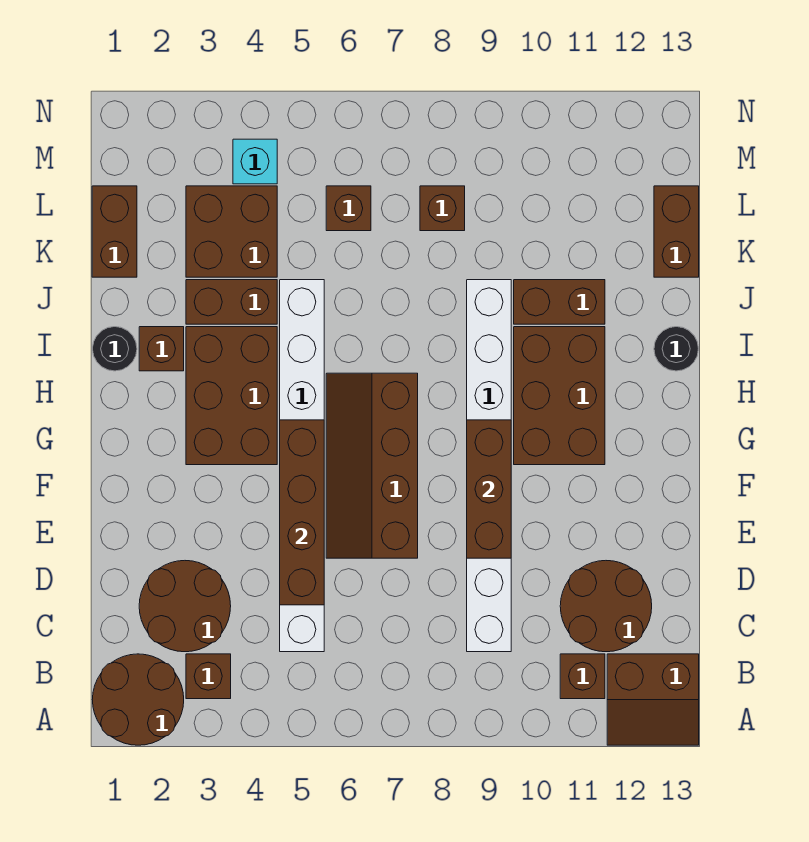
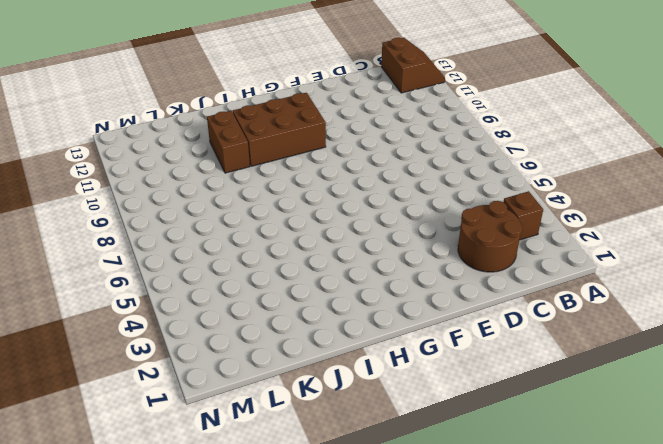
none -> brown 2x2 round brick [92,654,184,745]
none -> brown 1x1 brick [560,654,605,699]
none -> white 1x8 brick [280,280,324,652]

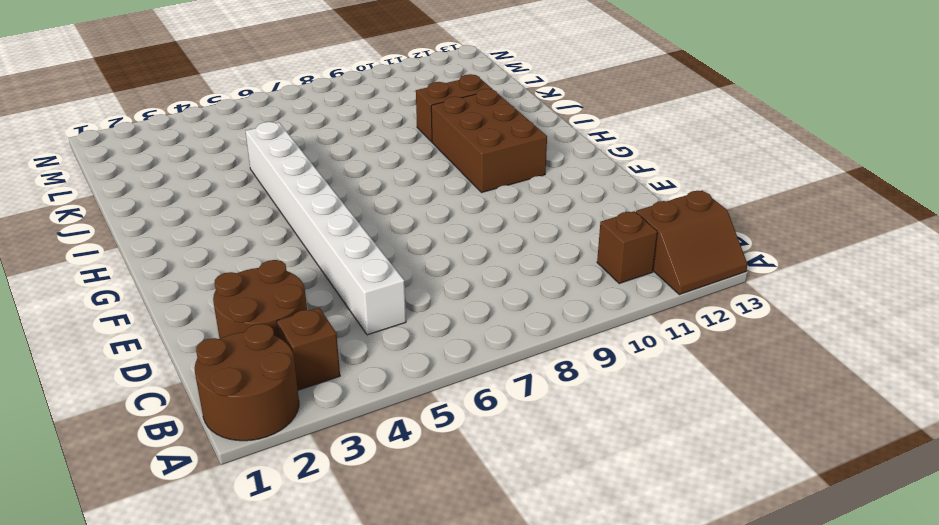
none -> white 1x8 brick [467,280,511,652]
none -> brown 2x2 round brick [560,561,652,652]
none -> brown 2x4 slope [326,373,418,558]

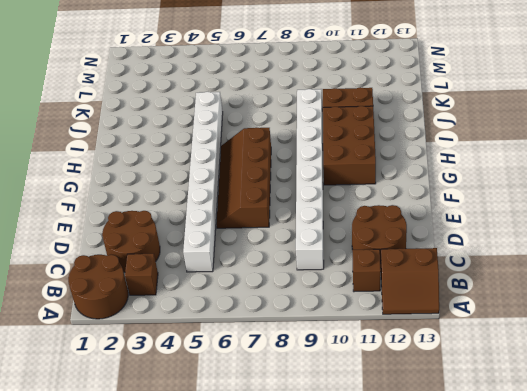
none -> brown 2x3 brick [186,327,277,465]
none -> black 1x1 round brick [93,327,137,371]
none -> brown 1x1 brick [139,327,184,371]

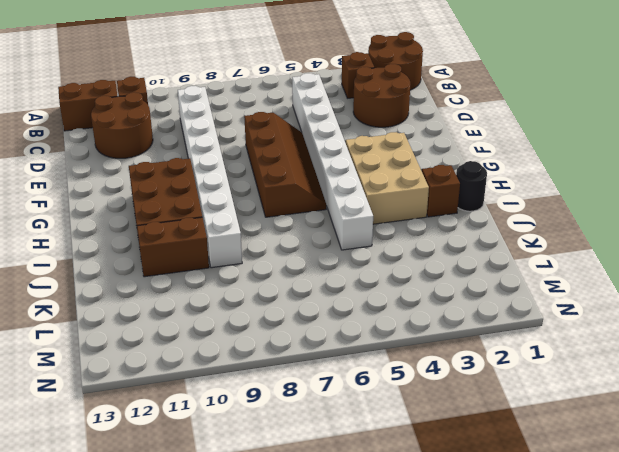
tan 2x3 brick [346,132,429,224] -> brown 2x3 brick [186,327,277,465]
none -> black 1x1 round brick [654,327,698,371]
none -> brown 1x2 brick [186,280,277,324]
none -> brown 1x2 brick [92,186,137,277]

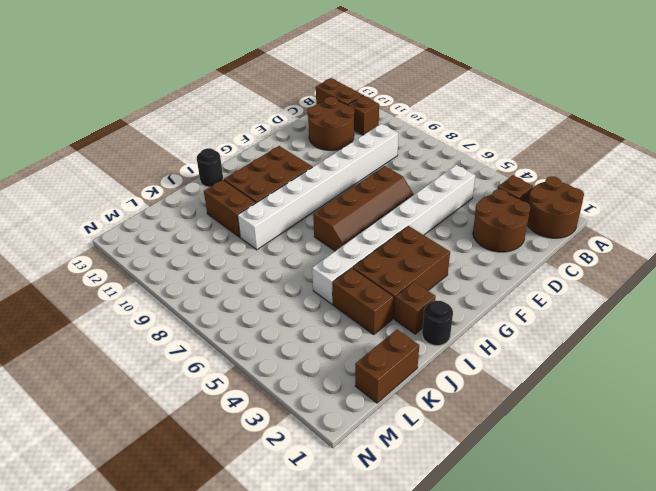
none -> brown 2x2 brick [186,186,277,277]
none -> brown 1x2 brick [654,186,699,277]
none -> brown 1x1 brick [326,186,371,231]

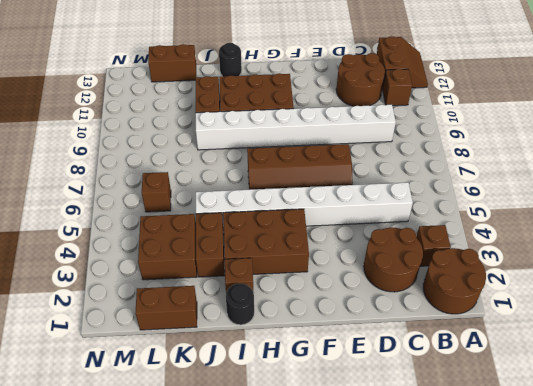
none -> brown 1x1 brick [420,186,465,231]
none -> cyan 1x1 brick [233,139,277,184]
none -> brown 1x4 brick [280,420,324,605]

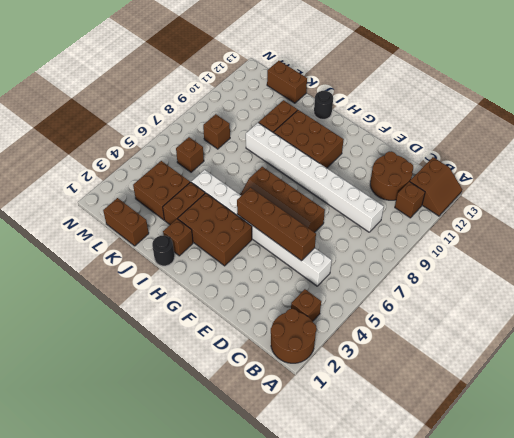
none -> brown 2x2 round brick [139,561,231,652]
none -> cyan 1x1 brick [233,139,277,184]
none -> brown 1x3 brick [467,420,511,558]

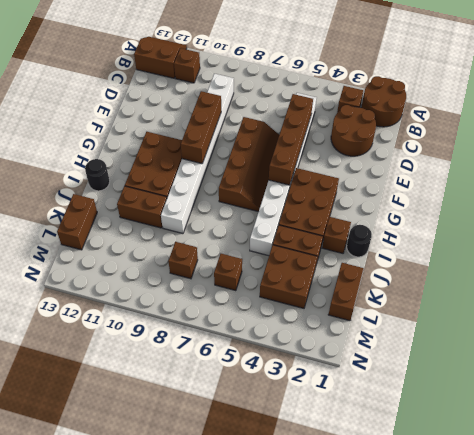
none -> brown 2x2 round brick [560,561,652,652]
none -> cyan 1x1 brick [233,139,277,184]

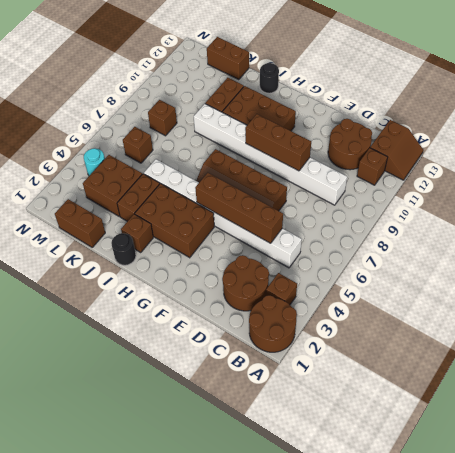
cyan 1x1 round brick [84,148,105,176] -> cyan 1x1 brick [233,139,277,184]

